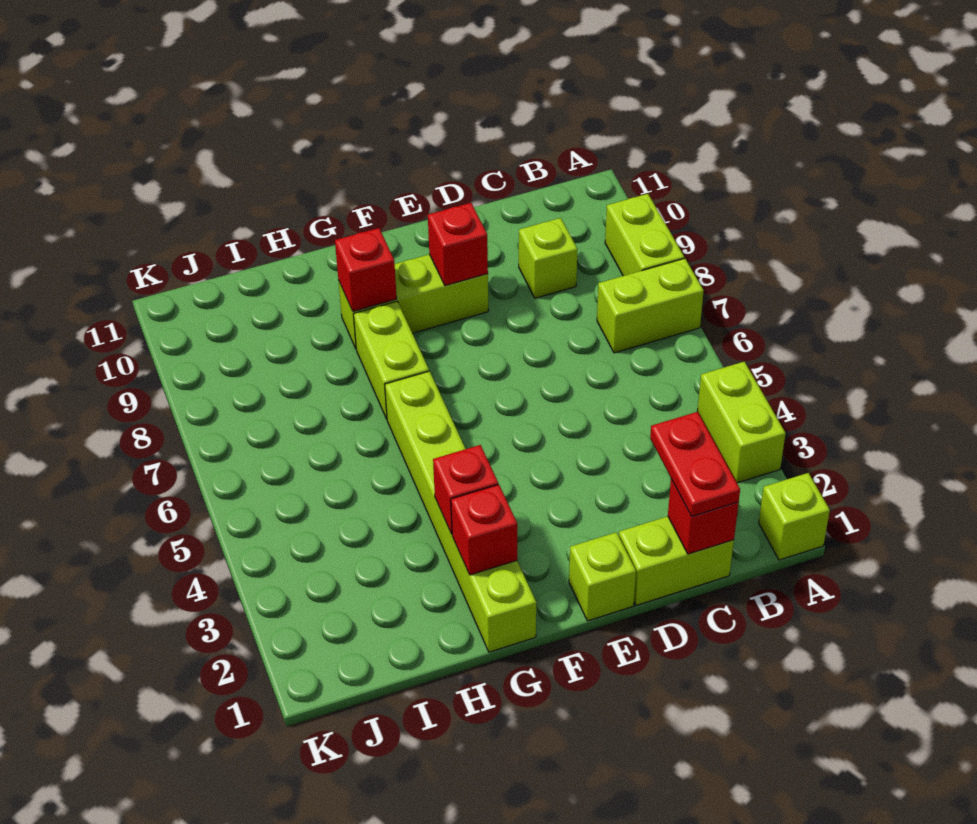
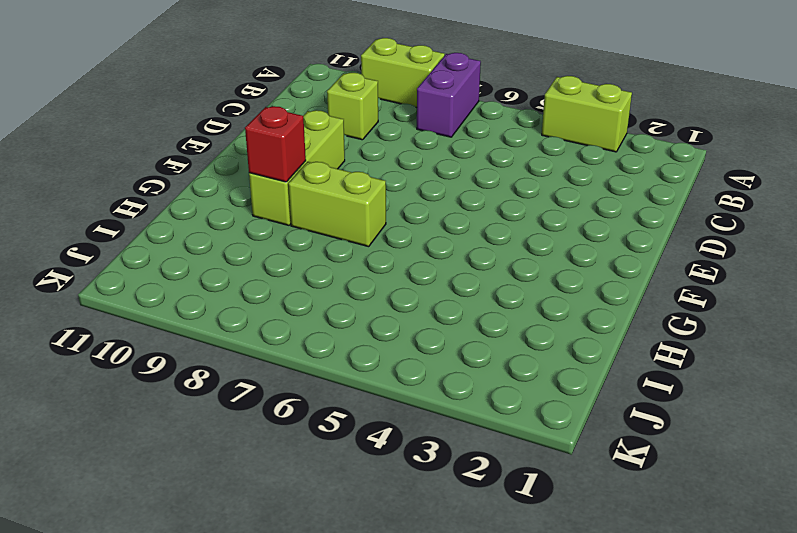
purple 1x2 brick [417,53,481,137] -> lime 1x2 brick [597,258,704,353]
none -> lime 1x1 brick [759,473,830,560]
none -> lime 1x2 brick [619,516,734,605]
none -> lime 1x1 brick [569,532,636,621]

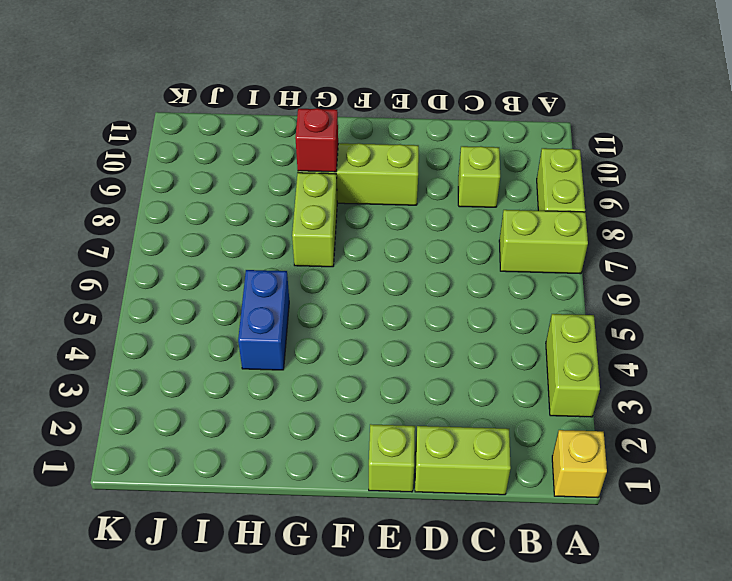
yellow 1x1 brick [552,430,607,498] -> lime 1x1 brick [759,473,830,560]
blue 1x2 brick [238,270,289,370] -> none
none -> lime 1x6 brick [385,371,536,652]
none -> red 1x1 brick [668,479,739,554]
none -> red 1x1 brick [428,203,488,285]

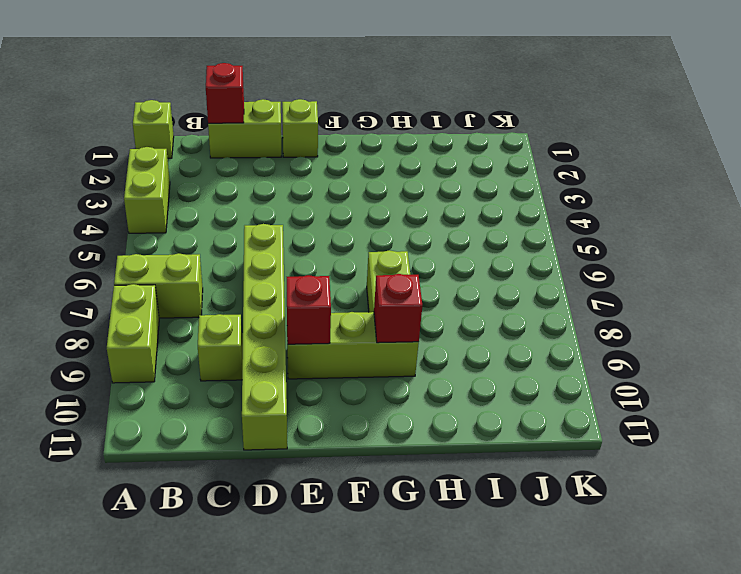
lime 1x6 brick [242,224,287,450] -> lime 1x6 brick moved to [385,371,536,652]
none -> red 1x1 brick [451,485,517,575]
none -> red 1x1 brick [433,445,498,534]
none -> red 1x2 plate [650,412,740,517]

